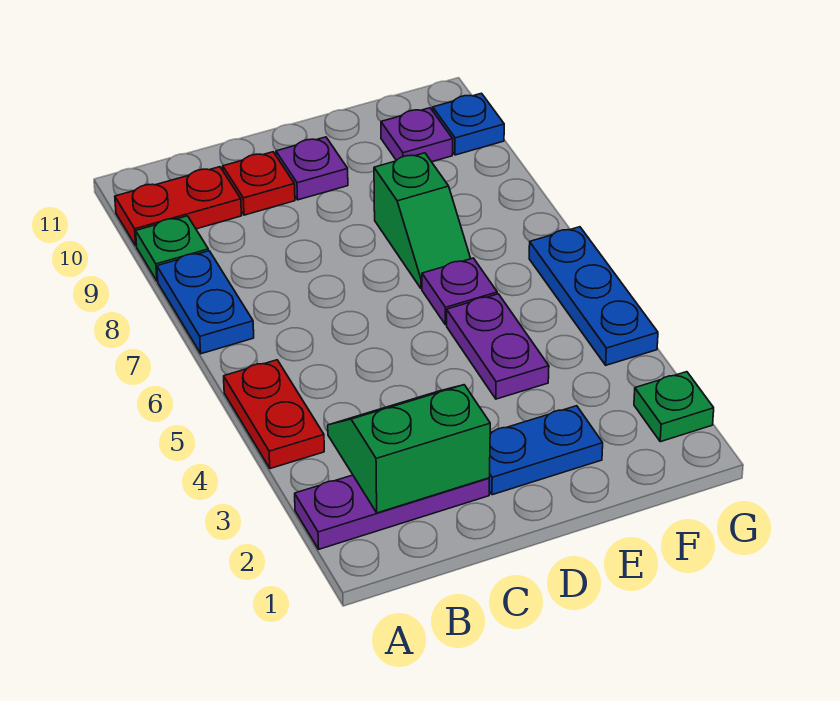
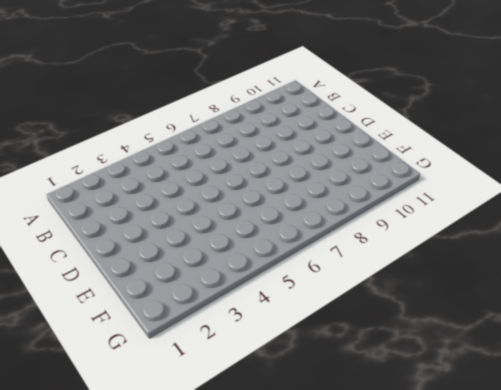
none -> purple 1x3 plate [295,475,489,549]
none -> red 1x2 plate [224,360,324,469]
none -> blue 1x2 plate [157,251,254,354]

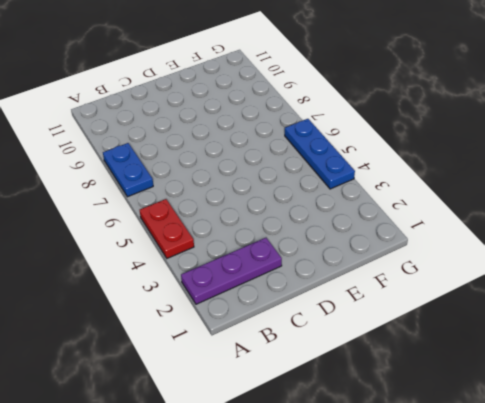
none -> green 1x1 plate [136,216,208,281]
none -> red 1x2 plate [115,167,242,246]
none -> red 1x1 plate [223,152,295,215]

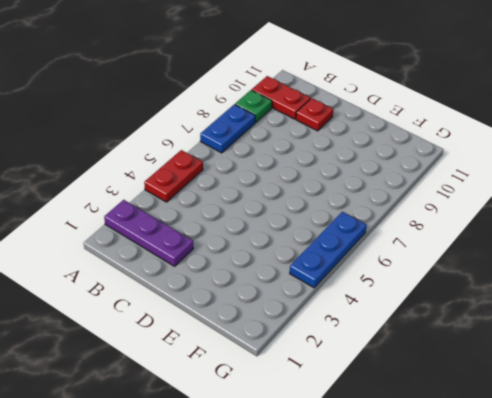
none -> blue 1x2 plate [489,406,603,495]
none -> purple 1x1 plate [276,137,348,200]
none -> purple 1x2 plate [447,294,549,399]

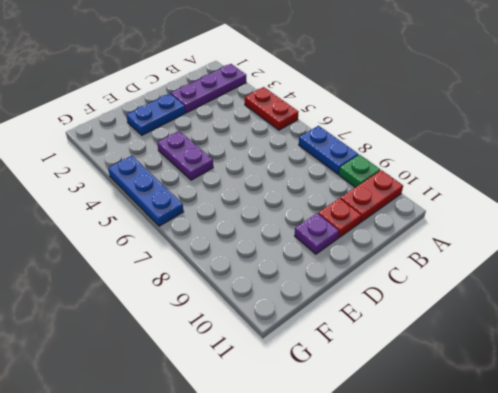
none -> purple 1x1 plate [422,258,497,325]
none -> green 1x2 slope [374,153,471,289]
none -> purple 1x1 plate [381,108,453,162]

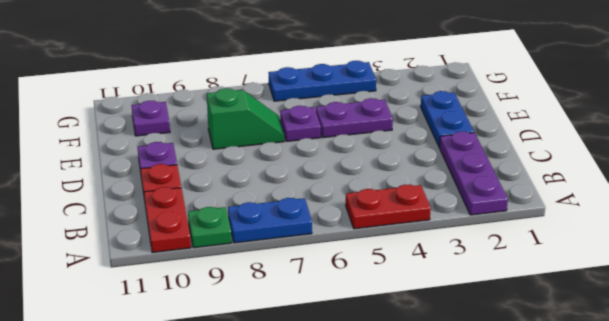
none -> green 1x1 plate [634,372,714,442]
none -> blue 1x1 plate [433,93,504,155]
none -> green 2x2 slope [328,385,490,513]

